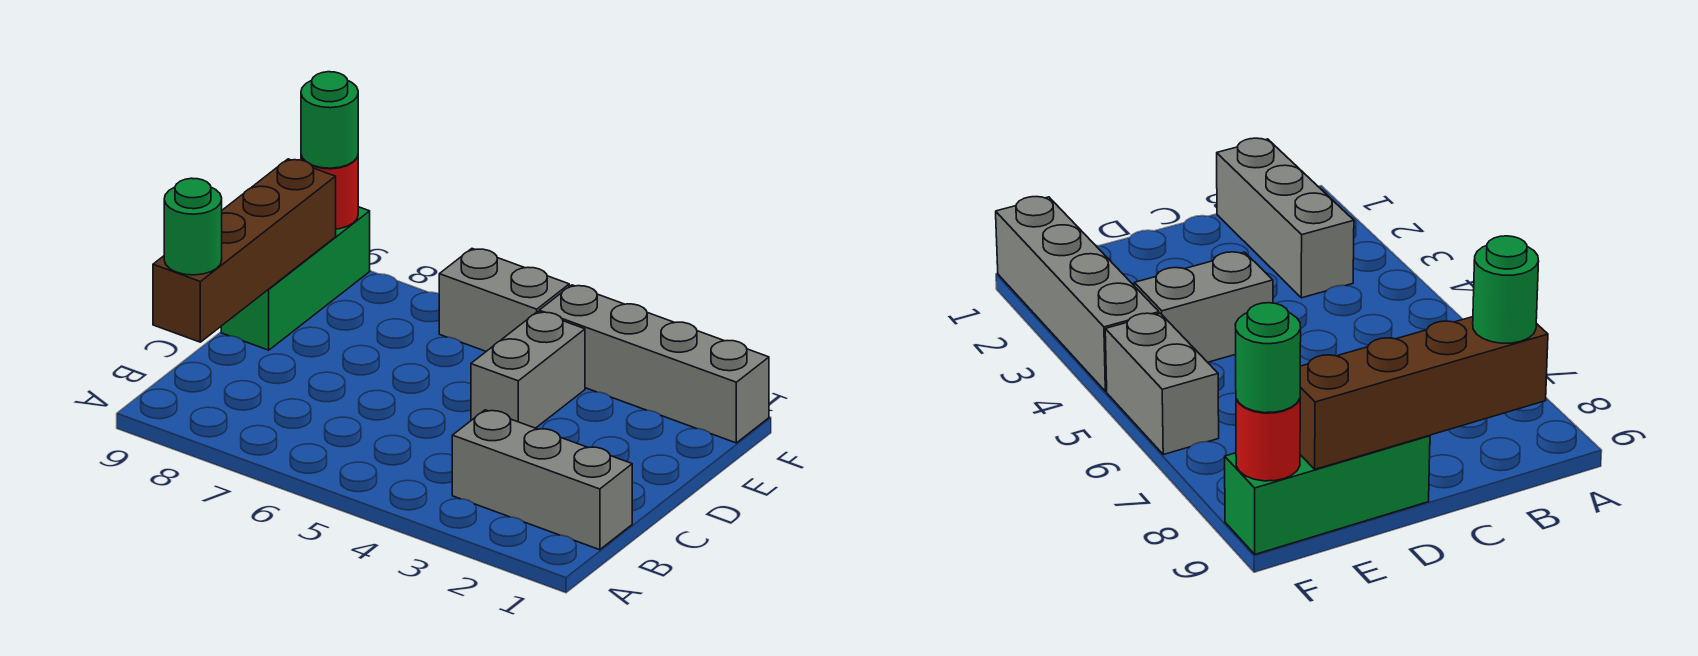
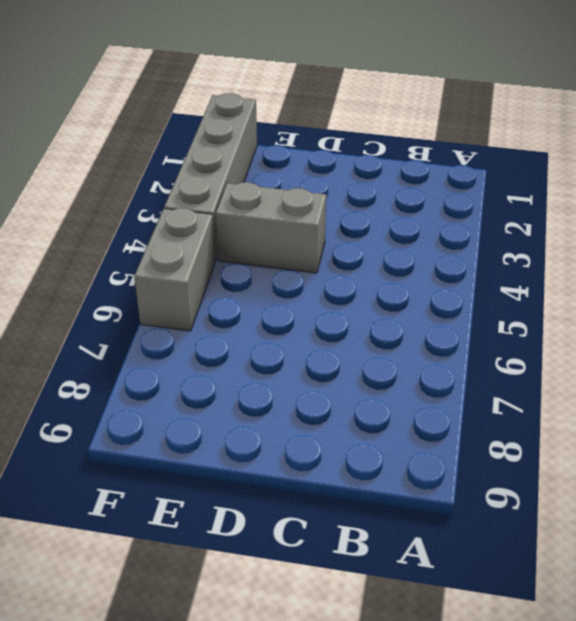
none -> grey 1x3 brick [452,410,632,550]
none -> green 1x3 brick [221,207,370,350]

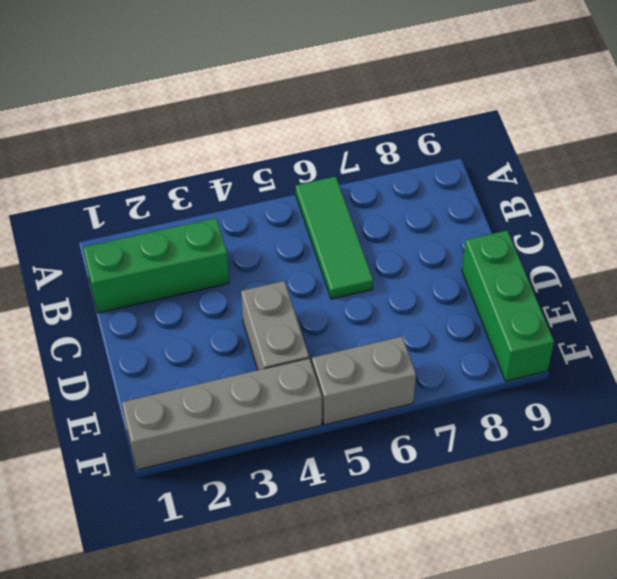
green 1x3 tile [296,176,373,299] -> none
green 1x3 brick [83,218,229,313] -> grey 1x3 brick [452,410,632,550]
none -> brown 1x4 brick [153,159,336,342]
none -> red 1x1 round brick [301,156,358,229]

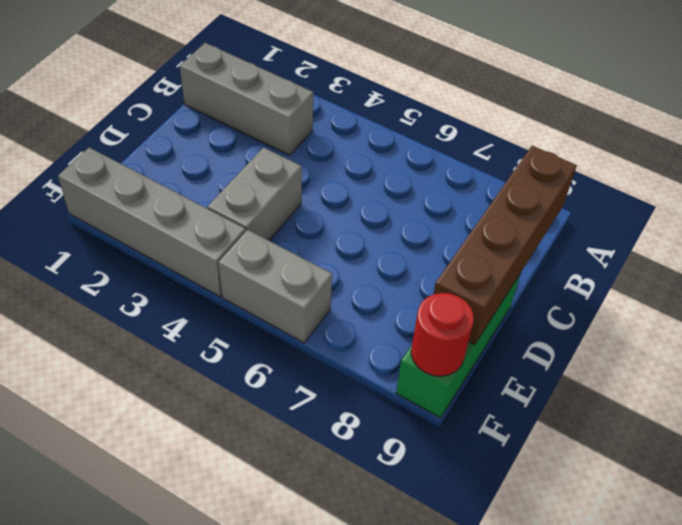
none -> green 1x1 round brick [164,178,222,275]
none -> green 1x1 round brick [301,72,358,168]

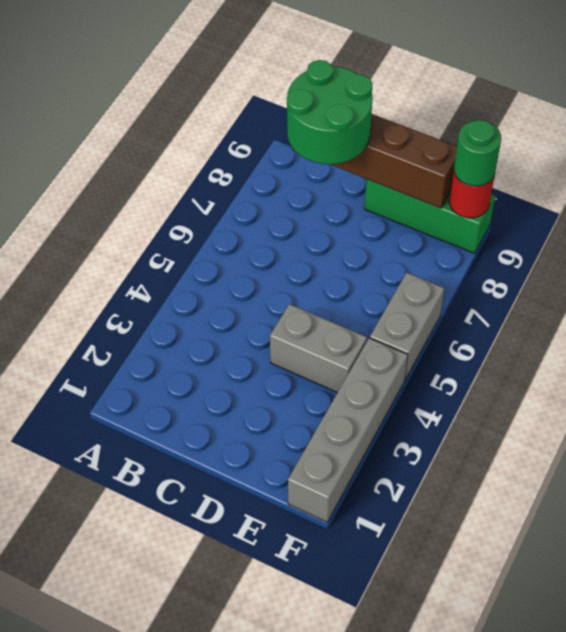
green 2x2 round brick [287,60,373,164] -> green 1x1 round brick [164,178,222,275]
none -> grey 1x3 brick [452,410,632,550]

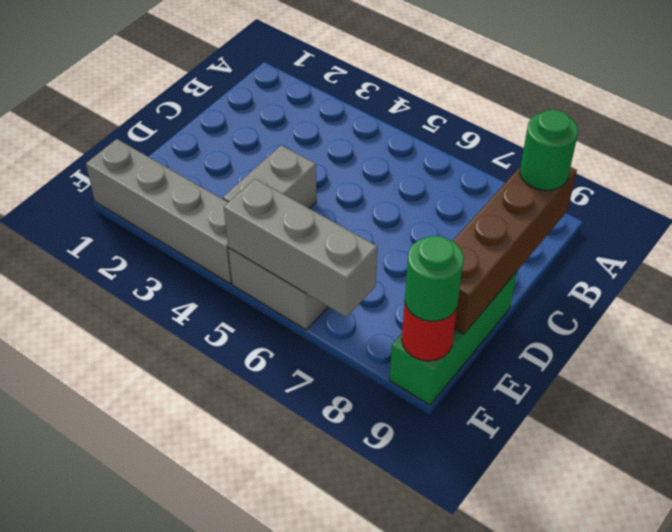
grey 1x3 brick [224,179,377,317] -> grey 1x3 brick moved to [452,410,632,550]

